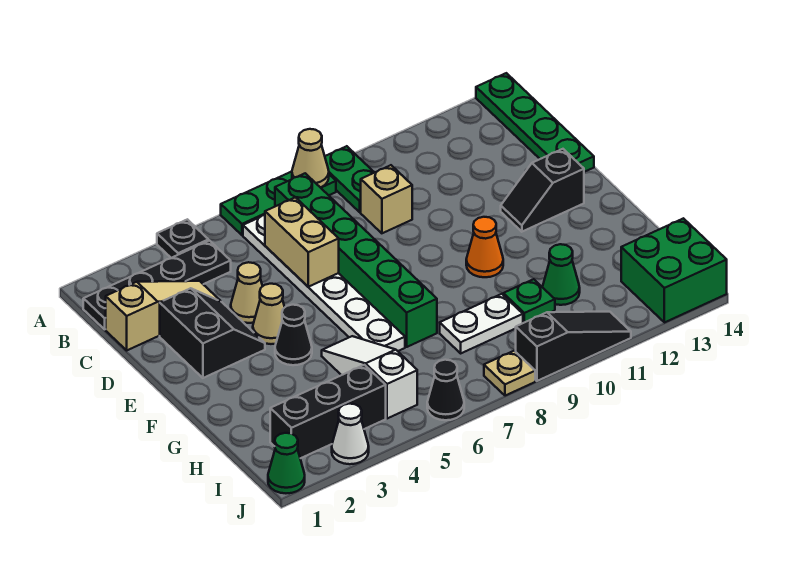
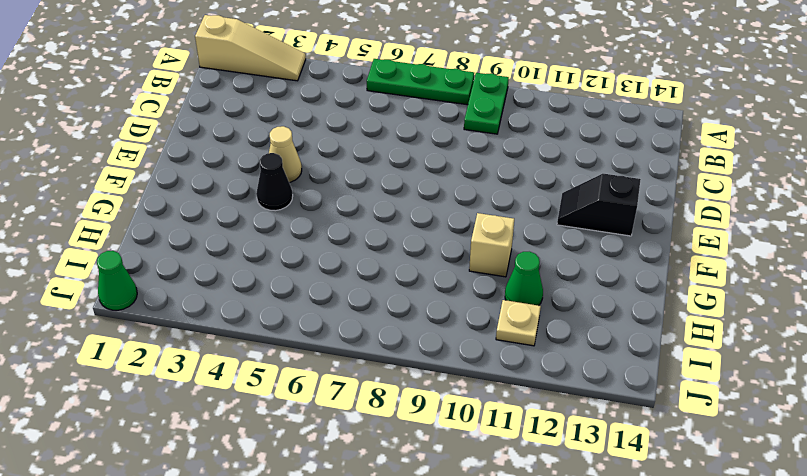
tan 1x3 slope [195,15,306,81] -> tan 1x3 slope moved to [106,281,220,350]
tan 1x1 brick [469,213,514,277] -> tan 1x1 brick moved to [361,165,412,233]
tan 1x1 plate [496,300,541,346] -> tan 1x1 plate moved to [484,351,535,396]
none -> black 1x1 plate [157,219,208,258]
none -> green 1x4 plate [476,73,594,172]
none -> black 1x4 plate [83,241,231,329]

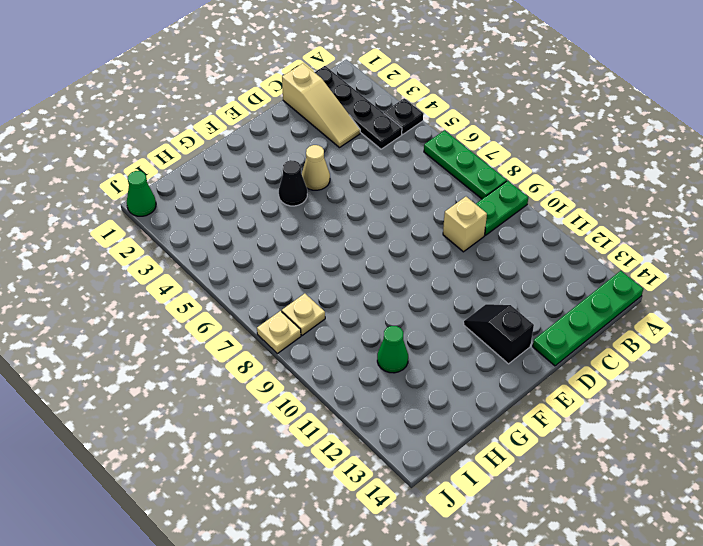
tan 1x1 plate [282,294,325,336] -> none
none -> white 1x6 plate [243,215,405,351]
none -> green 1x6 brick [275,173,437,347]
none -> black 2x2 slope [160,288,265,378]

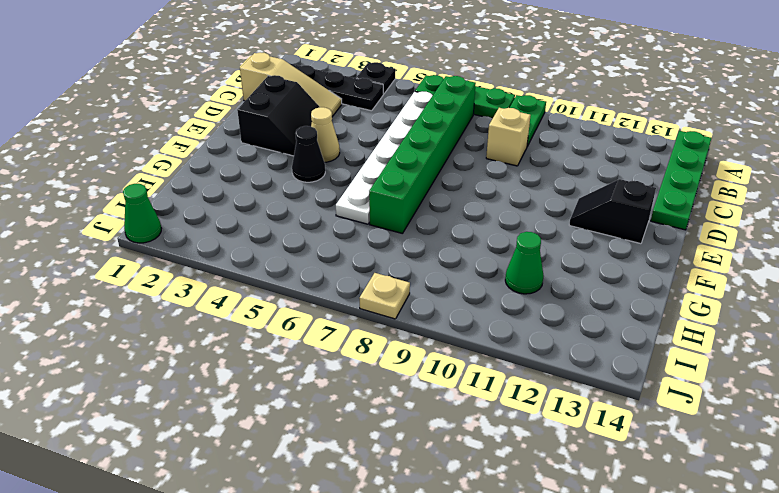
none -> tan 1x1 cone [231,262,263,323]
none -> orange 1x1 cone [466,217,503,277]
none -> white 1x3 slope [322,336,417,419]

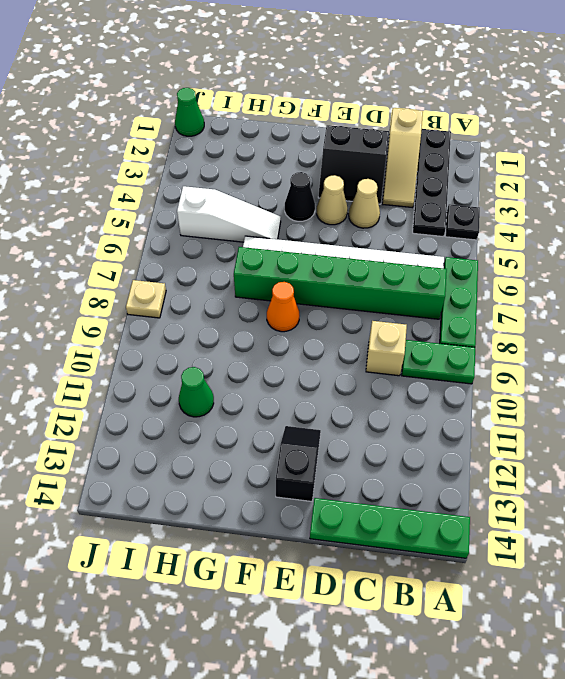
orange 1x1 cone [267,282,300,332] -> orange 1x1 cone moved to [466,217,503,277]
none -> white 1x2 plate [440,294,523,353]
none -> green 1x1 plate [503,279,555,323]
none -> black 1x3 brick [270,365,386,458]

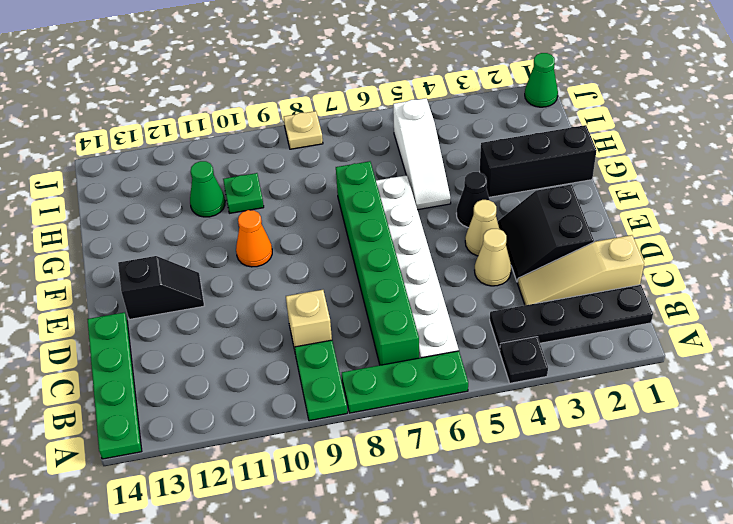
black 1x3 brick [480,125,597,197] -> black 1x3 brick moved to [270,365,386,458]
none -> white 1x2 plate [440,294,523,353]
none -> green 2x2 brick [621,218,727,323]
none -> white 1x1 cone [332,404,369,464]

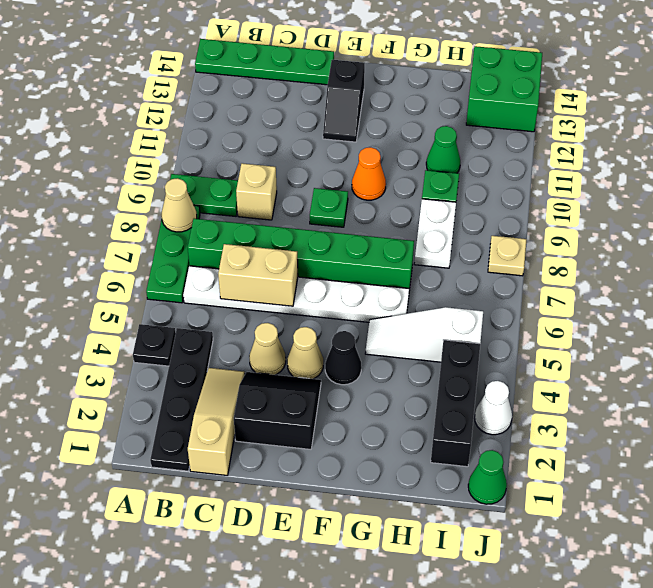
green 1x1 plate [310,188,348,227] -> none
none -> black 1x1 cone [427,360,464,420]
none -> black 1x3 slope [516,312,631,381]

